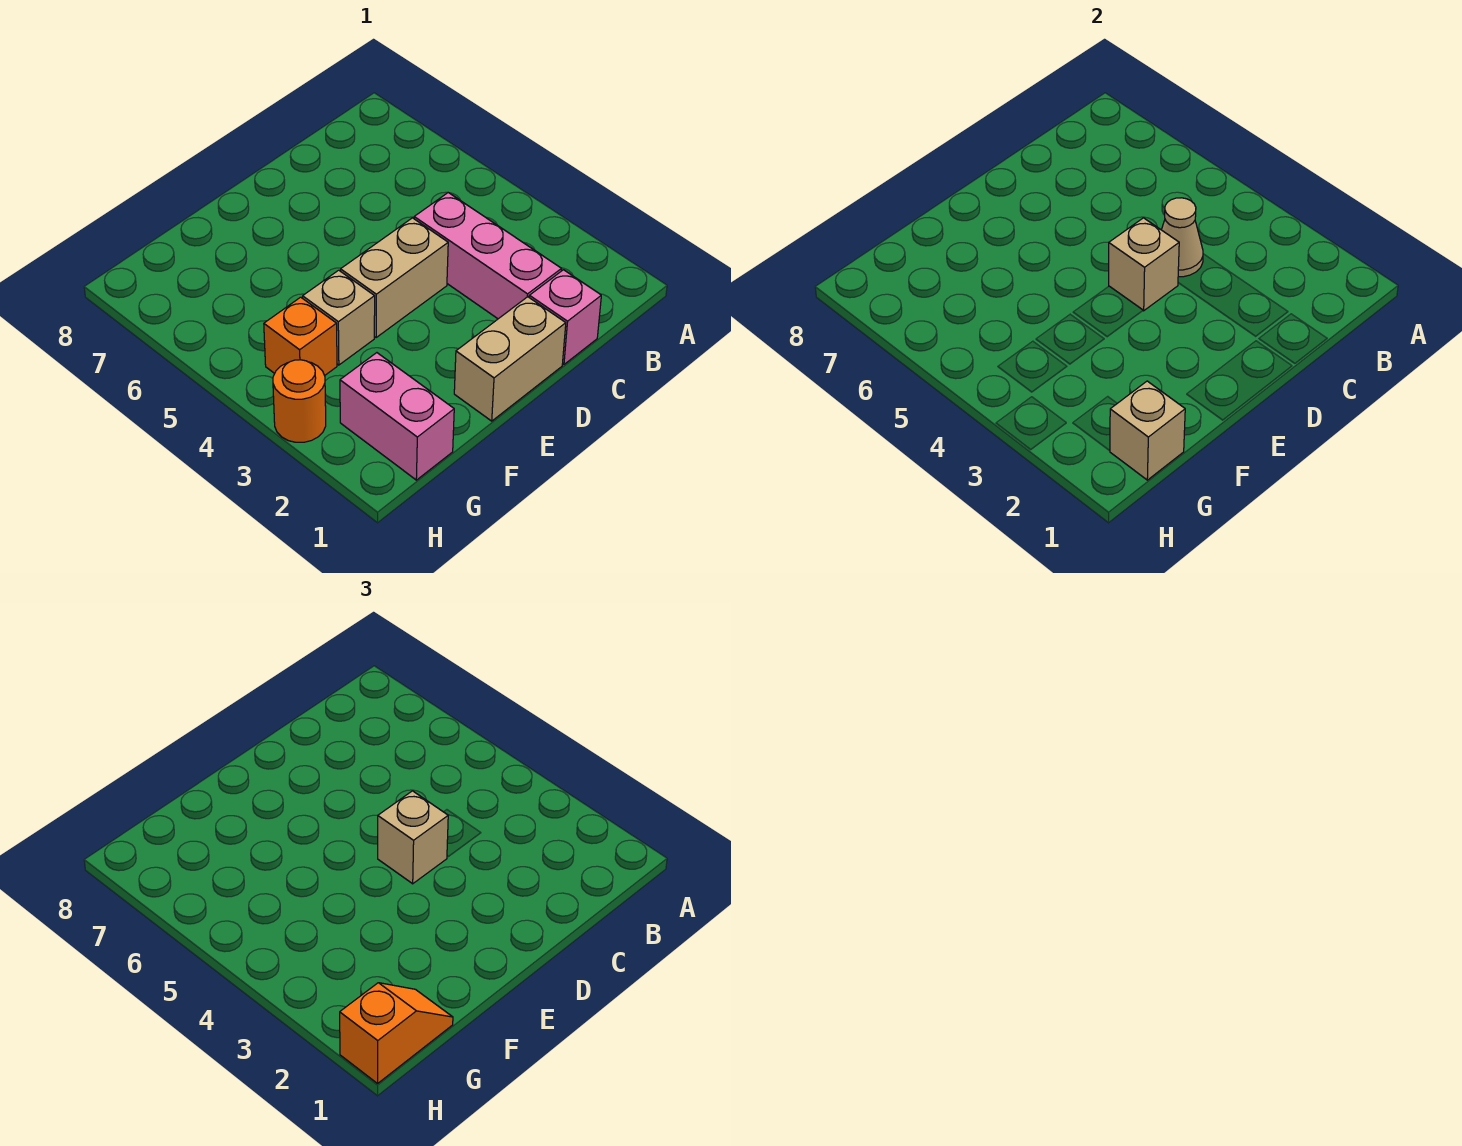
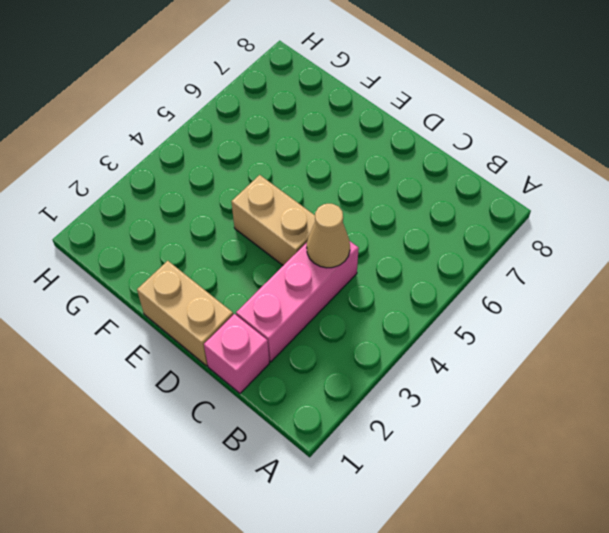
none -> tan 1x1 brick [303,270,375,365]
none -> pink 1x2 brick [340,353,454,480]
none -> orange 1x1 brick [264,297,337,376]

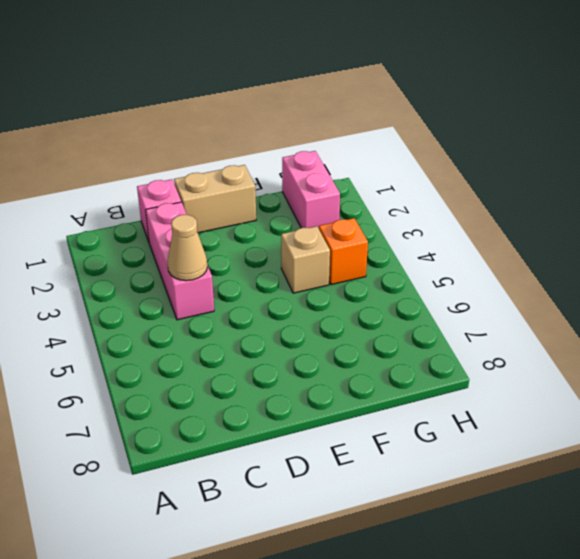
none -> tan 1x2 brick [341,218,448,337]
none -> orange 1x1 round brick [273,360,326,442]
none -> tan 1x1 brick [1109,218,1179,311]

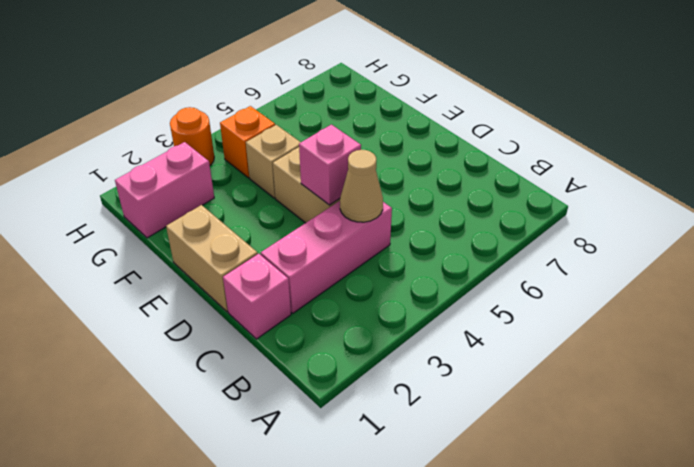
pink 1x1 brick [299,125,361,205] -> tan 1x1 brick [1109,218,1179,311]
none -> tan 1x1 brick [1110,381,1185,480]
none -> tan 1x1 brick [378,791,448,884]
none -> orange 1x2 slope [340,983,453,1083]

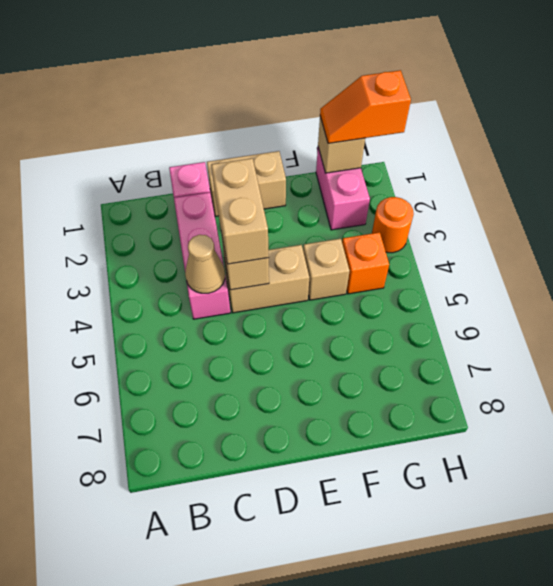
tan 1x2 brick [211,158,269,264] -> tan 1x1 brick [378,791,448,884]

